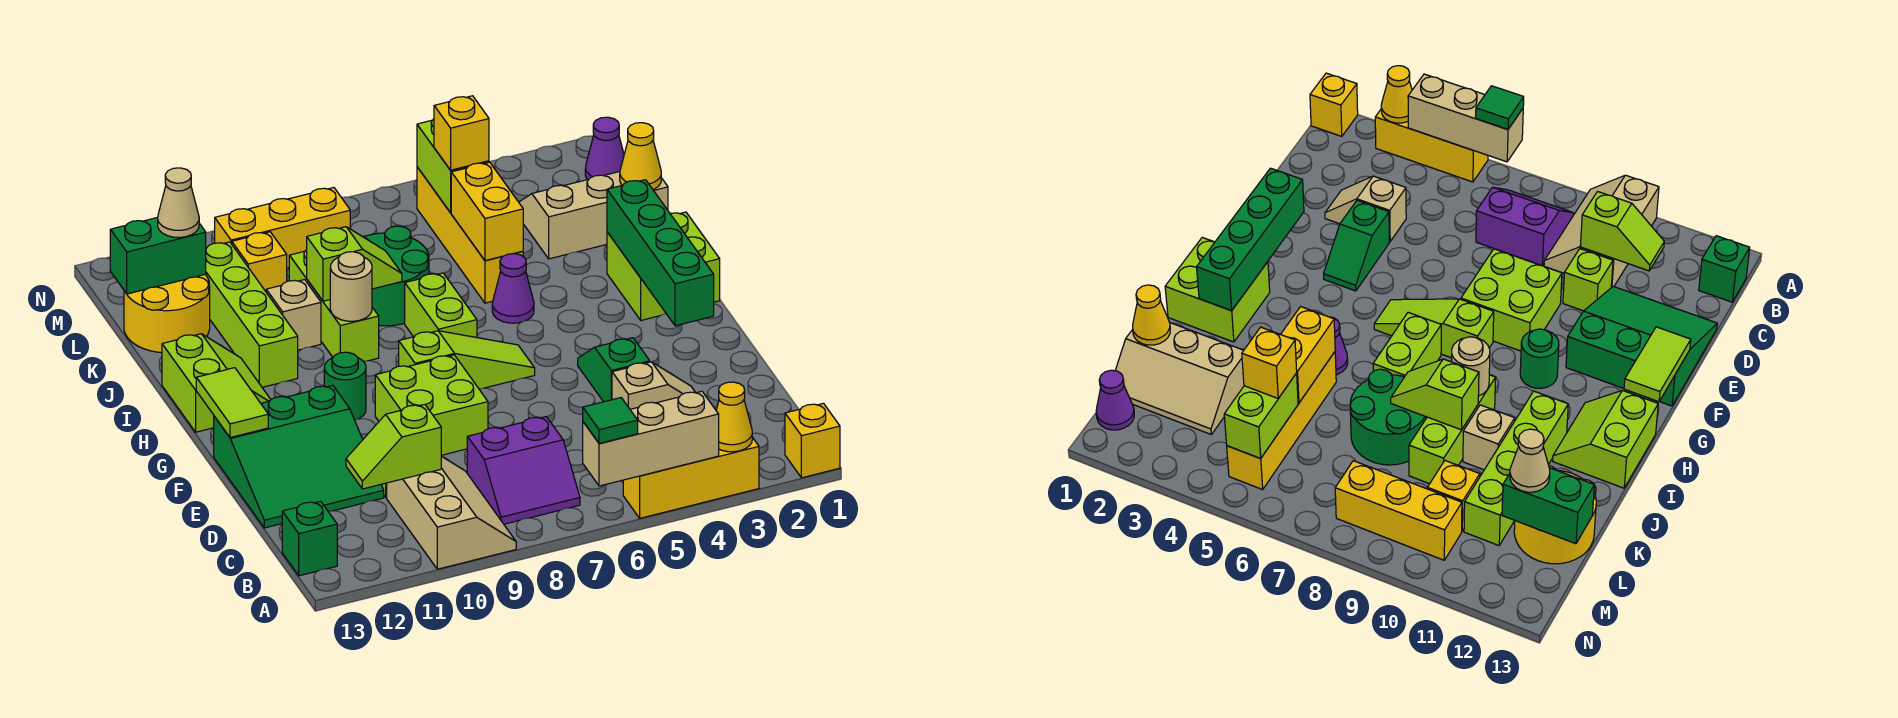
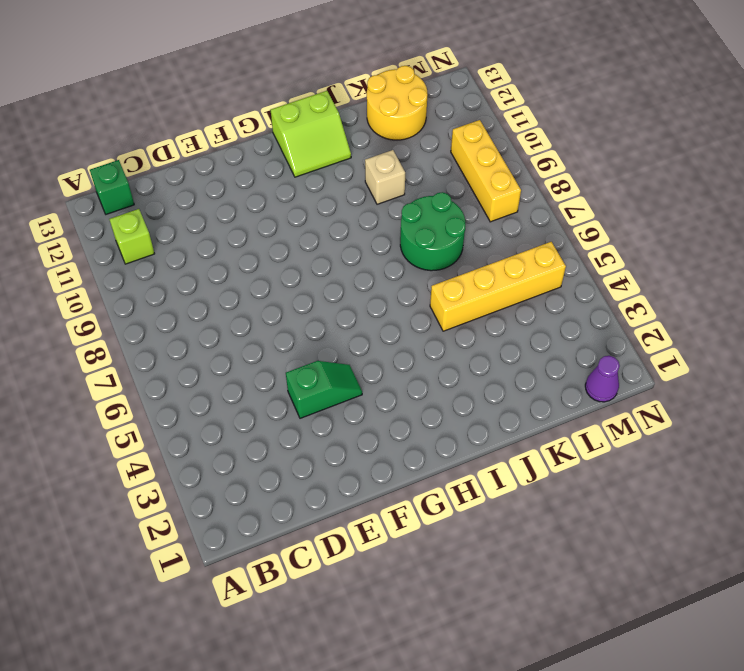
lime 1x1 brick [109,209,155,264] -> lime 1x1 brick moved to [1563,249,1613,311]
none -> yellow 1x1 brick [785,403,840,478]
none -> yellow 1x3 brick [623,437,759,518]
none -> tan 2x3 slope [387,456,516,569]
none -> purple 2x2 slope [467,417,580,524]

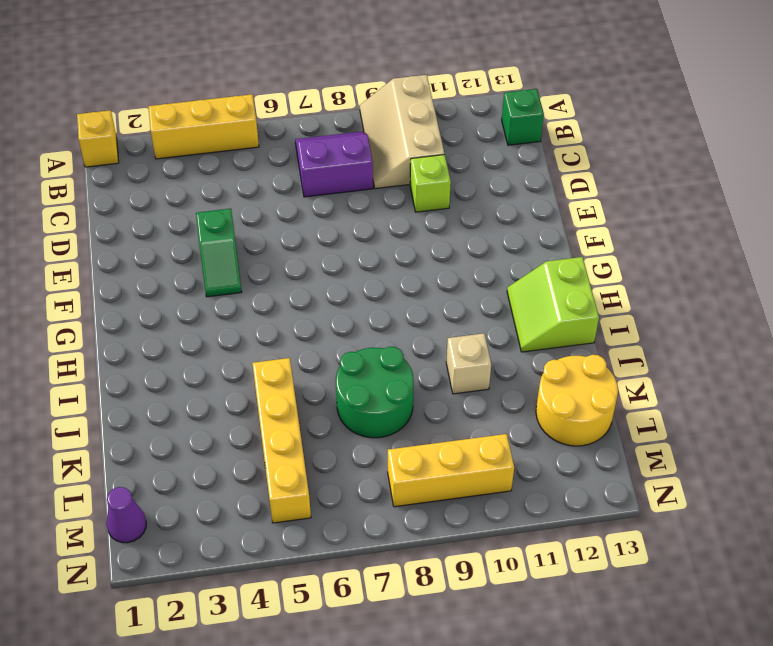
none -> tan 1x2 slope [612,362,696,409]
none -> green 3x3 slope [214,385,384,528]
none -> lime 2x2 brick [375,355,488,455]
none -> lime 1x3 slope [399,331,535,389]

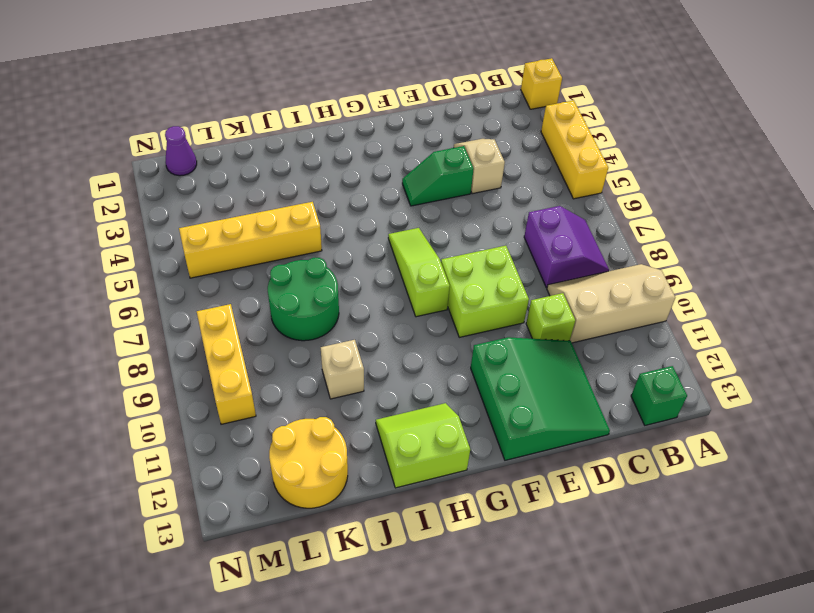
none -> green 1x1 round brick [324,352,366,420]
none -> lime 2x2 brick [607,212,720,320]
none -> lime 1x2 brick [405,273,477,338]
none -> purple 1x1 cone [492,254,534,323]

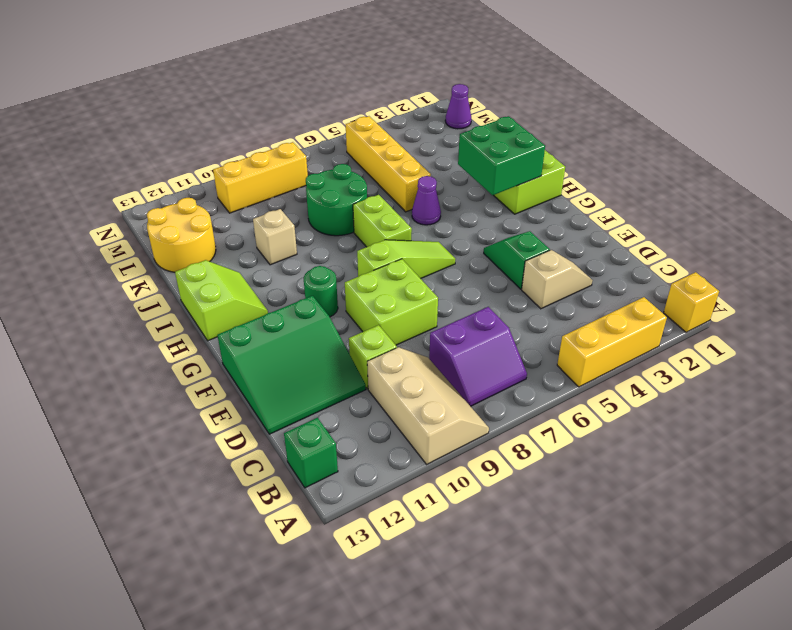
green 2x2 brick [458,116,545,195] -> green 1x4 brick [607,180,714,326]
none -> lime 1x3 brick [289,249,379,361]
none -> lime 1x4 brick [205,242,298,387]
none -> tan 2x3 slope [519,172,668,259]
none -> yellow 1x1 brick [232,232,287,291]

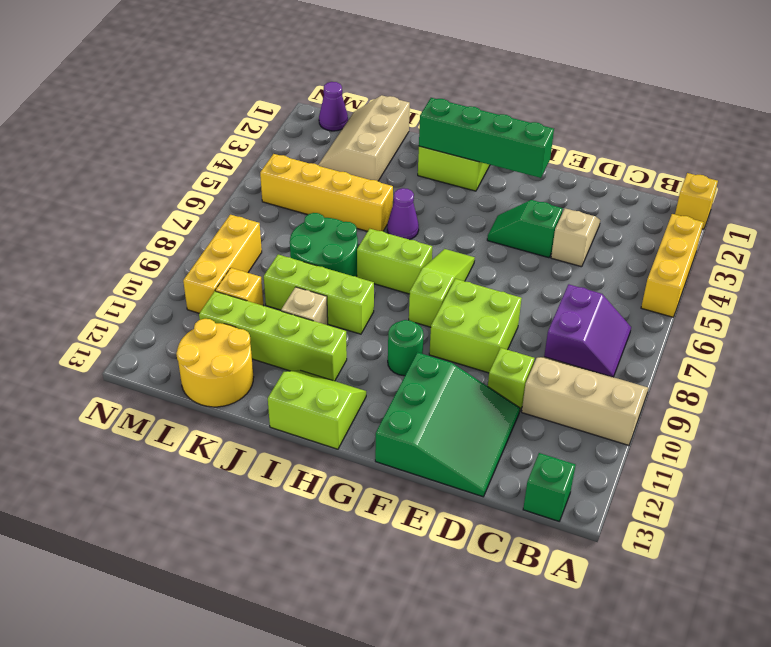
none -> yellow 1x1 cone [716,382,752,452]
none -> tan 1x3 brick [583,391,719,486]
none -> lime 1x2 slope [346,405,441,489]
none -> lime 1x2 tile [196,368,268,438]

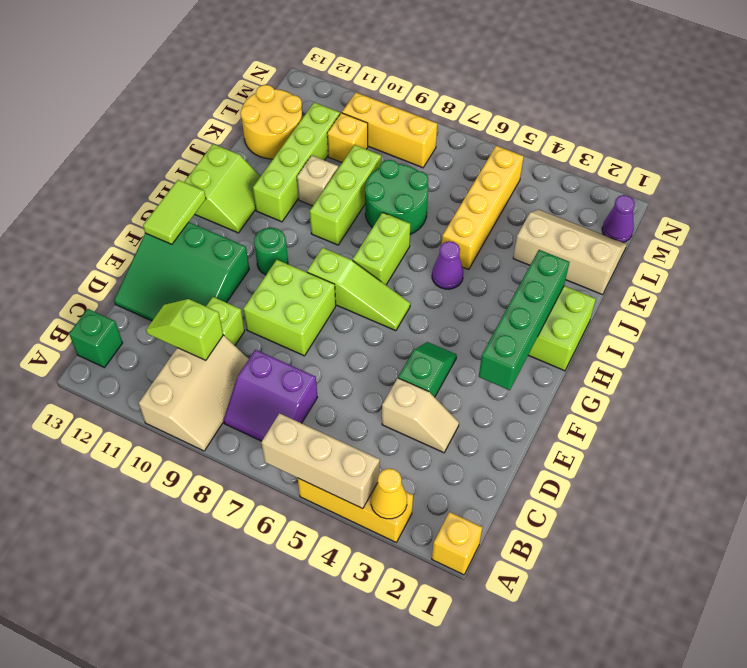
none -> tan 1x1 round brick [330,252,372,321]
none -> yellow 1x2 brick [451,162,523,261]
none -> lime 1x2 slope [307,227,402,301]
none -> yellow 1x1 cone [620,123,661,190]

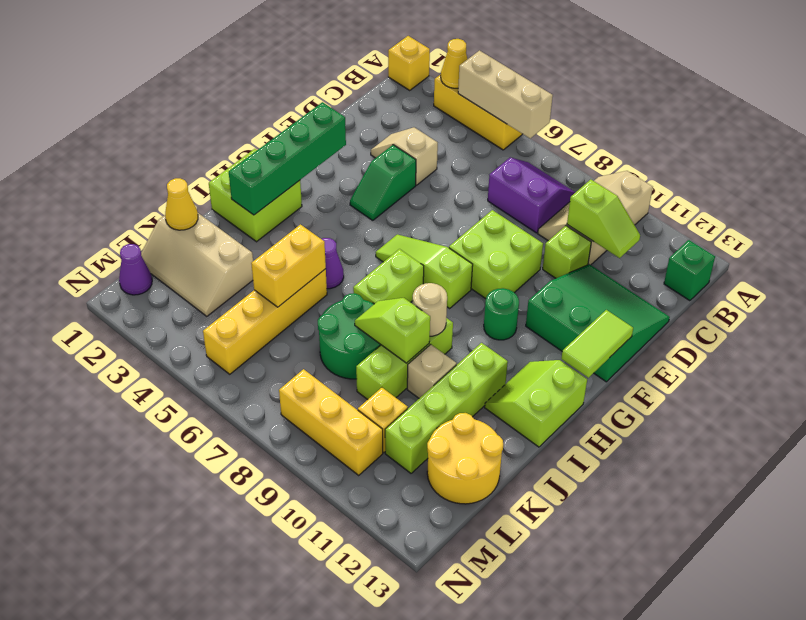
none -> lime 1x2 brick [417,119,489,213]
none -> green 1x2 brick [110,217,206,294]
none -> green 1x1 tile [583,398,638,444]
none -> yellow 1x1 brick [434,96,489,170]

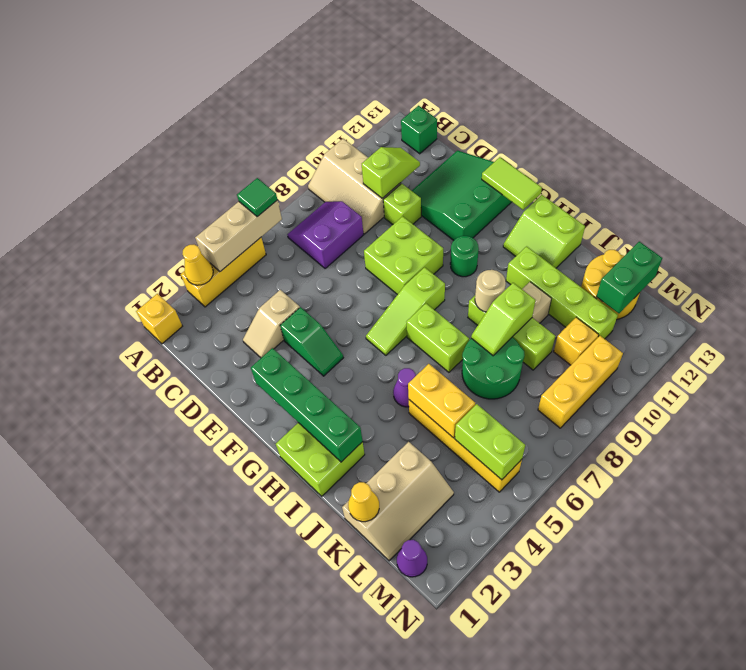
none -> yellow 1x1 brick [434,96,489,170]
none -> tan 1x1 cone [158,168,199,238]

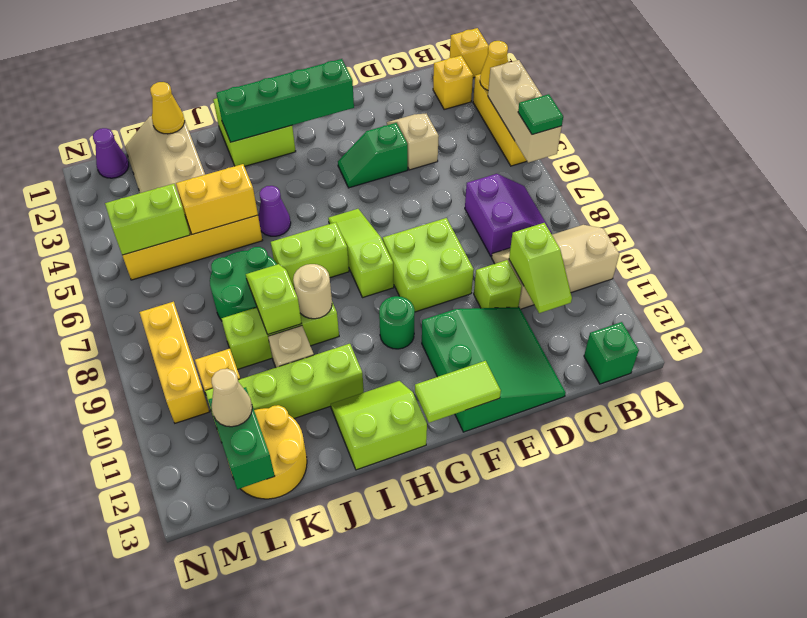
yellow 1x1 brick [433,56,473,109] -> yellow 1x1 brick moved to [434,96,489,170]

